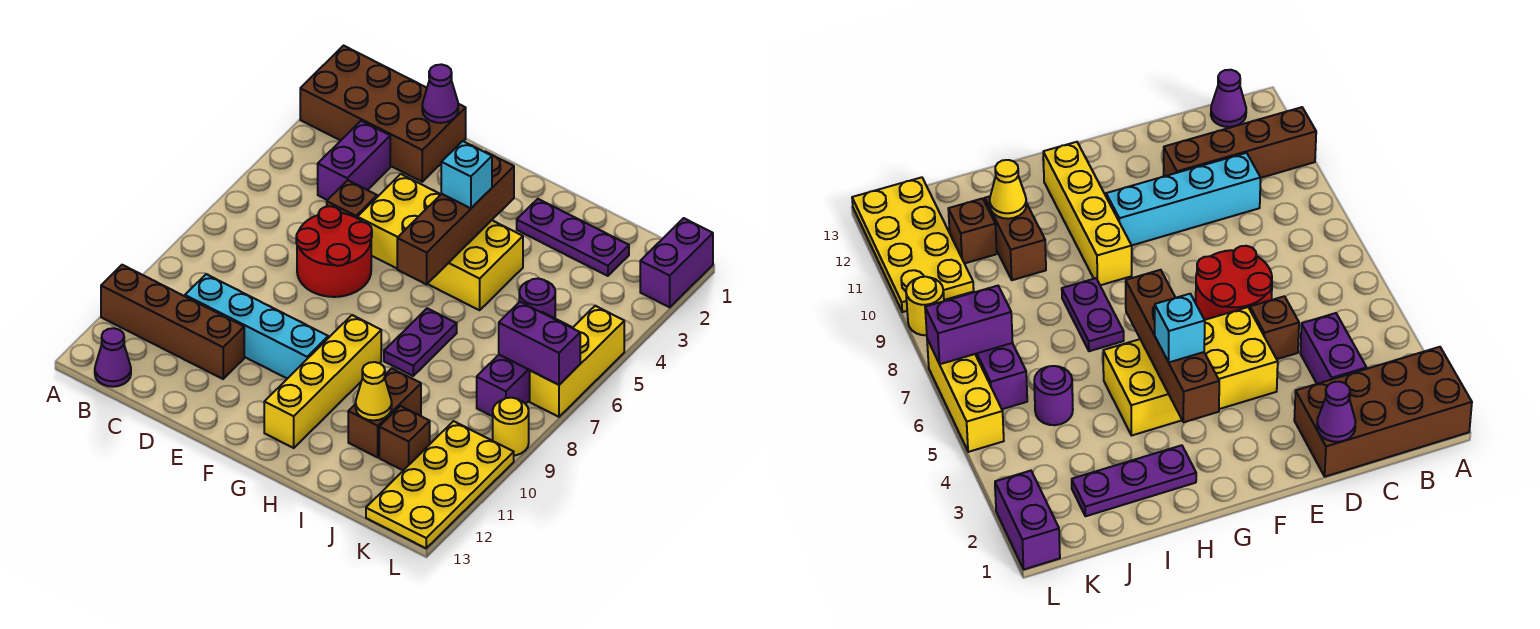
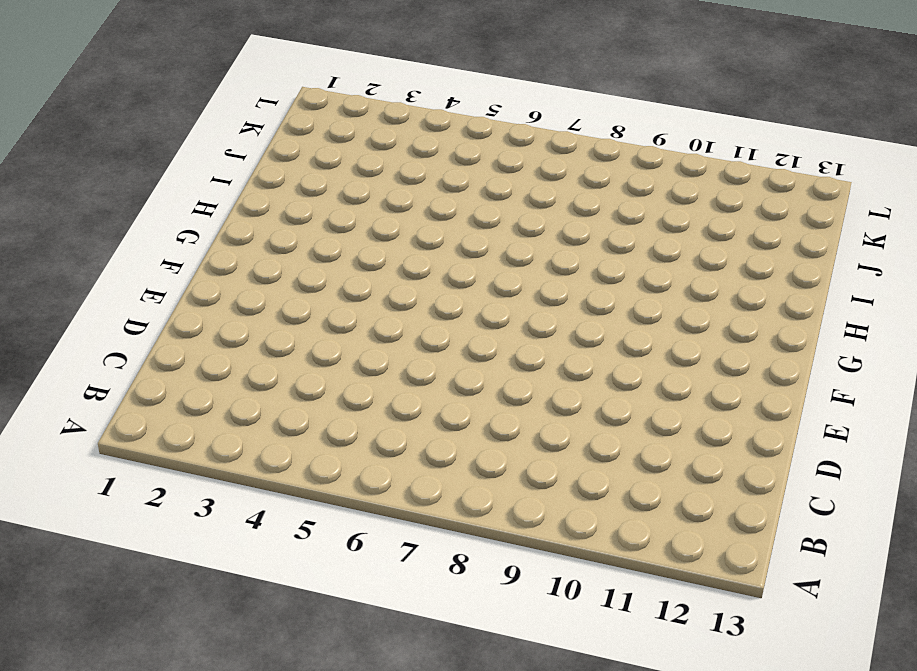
none -> brown 2x4 brick [300,46,466,182]
none -> brown 1x4 brick [101,265,244,379]
none -> purple 1x1 cone [95,328,131,387]

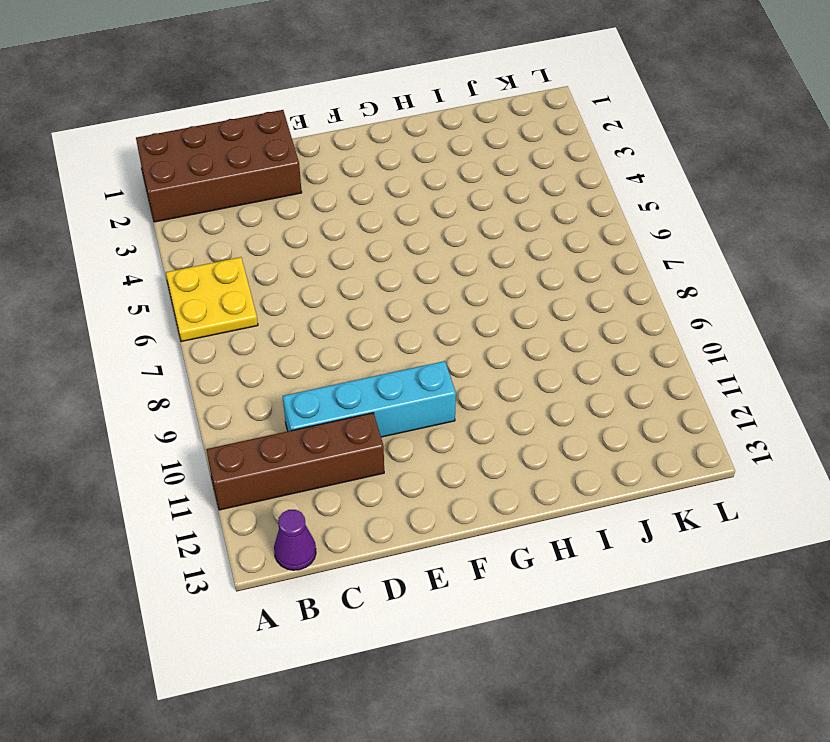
yellow 2x2 plate [166,257,258,342] -> none
none -> purple 1x2 brick [318,121,390,200]
none -> brown 1x1 brick [327,180,377,218]
none -> red 2x2 round brick [296,206,372,297]

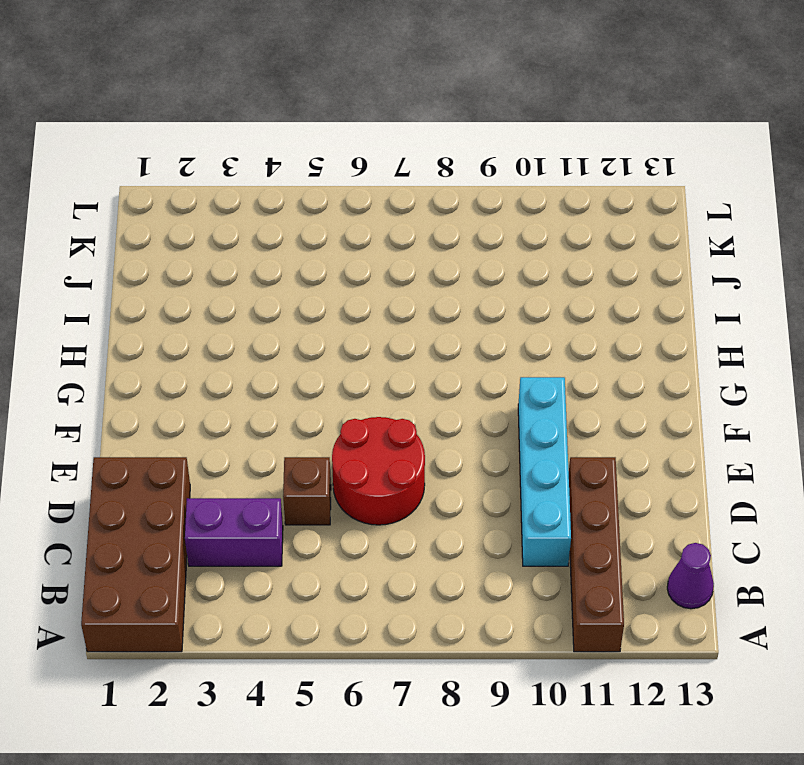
none -> yellow 2x4 brick [358,174,523,310]
none -> yellow 1x4 brick [264,315,381,448]
none -> purple 1x3 plate [517,199,629,276]

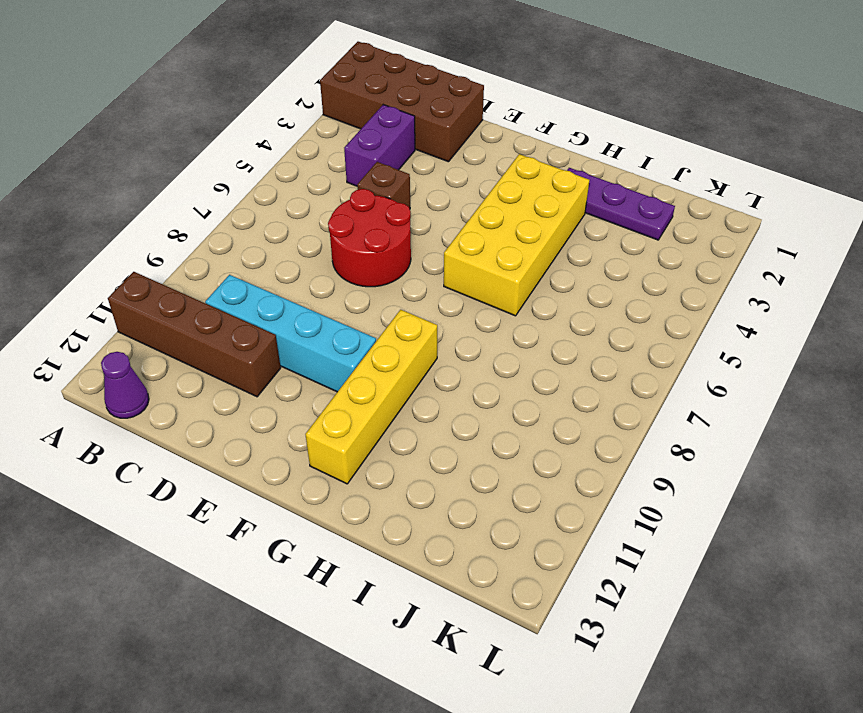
yellow 2x4 brick [444,154,589,316] -> yellow 2x4 brick turned to [358,174,523,310]
none -> purple 1x2 plate [384,308,457,376]
none -> brown 1x2 brick [348,368,421,457]
none -> purple 1x1 round brick [519,278,555,318]

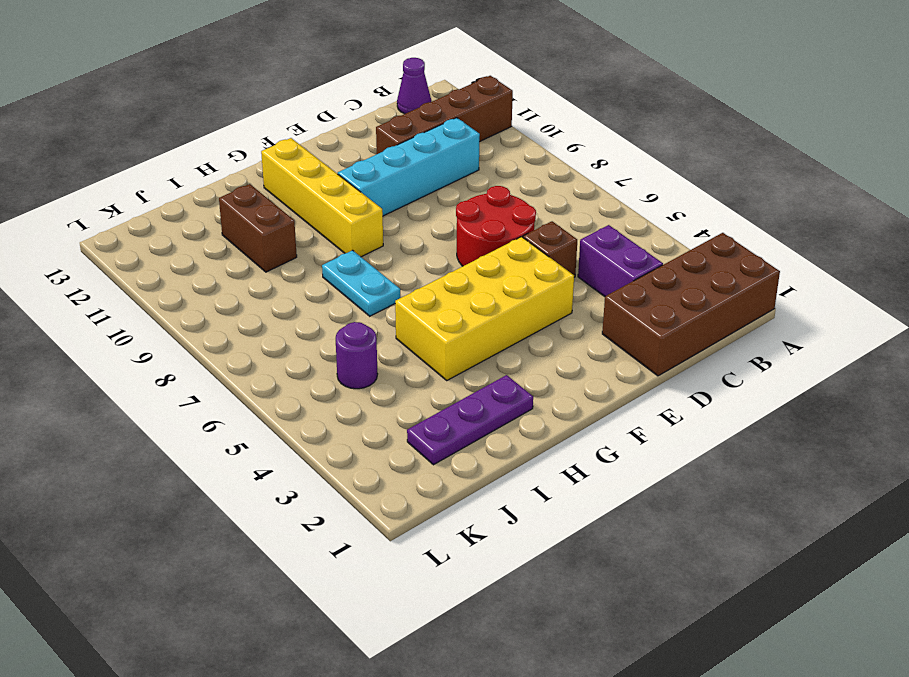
cyan 1x2 plate [322,250,400,316] -> purple 1x2 plate [384,308,457,376]
none -> brown 1x1 brick [379,406,430,470]
none -> purple 1x3 brick [477,312,571,417]
none -> yellow 2x4 plate [366,421,514,548]

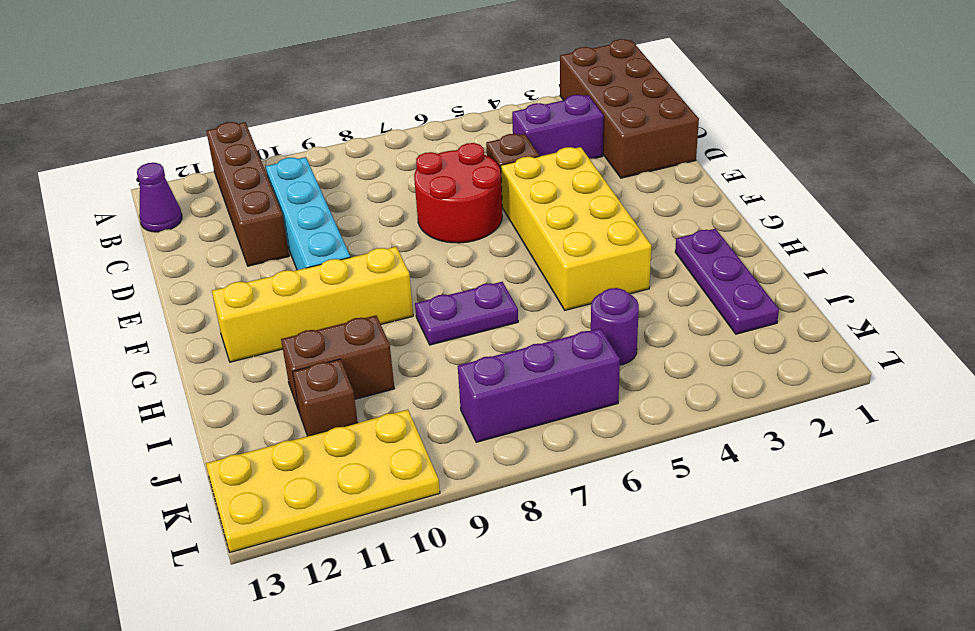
none -> purple 1x2 brick [640,218,713,307]
none -> yellow 1x3 brick [530,306,624,417]
none -> yellow 1x1 round brick [493,398,529,455]

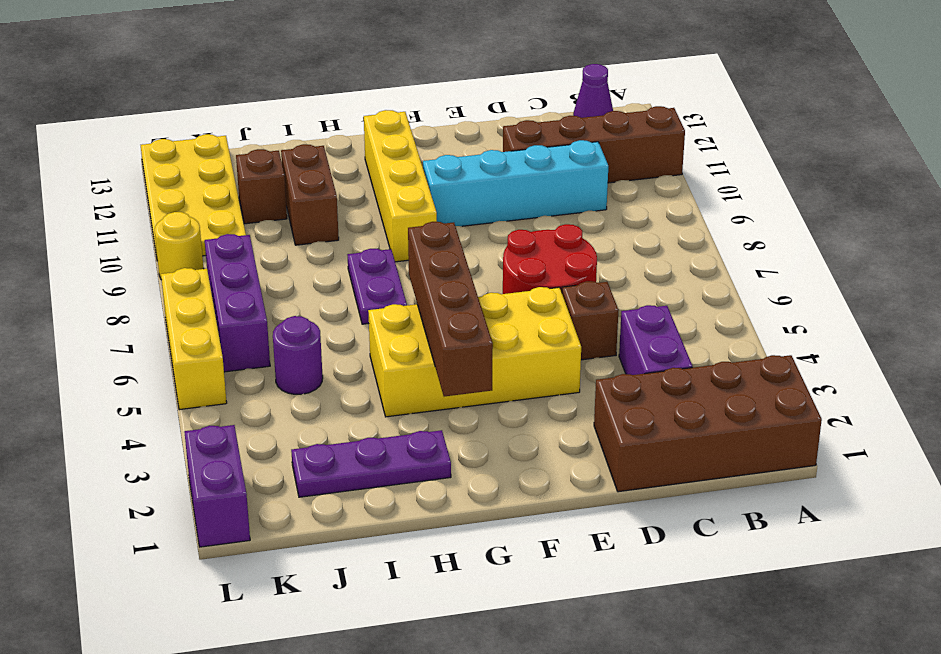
none -> purple 1x1 cone [422,64,458,123]
none -> yellow 1x1 cone [356,362,392,420]
none -> purple 1x2 brick [499,302,580,385]

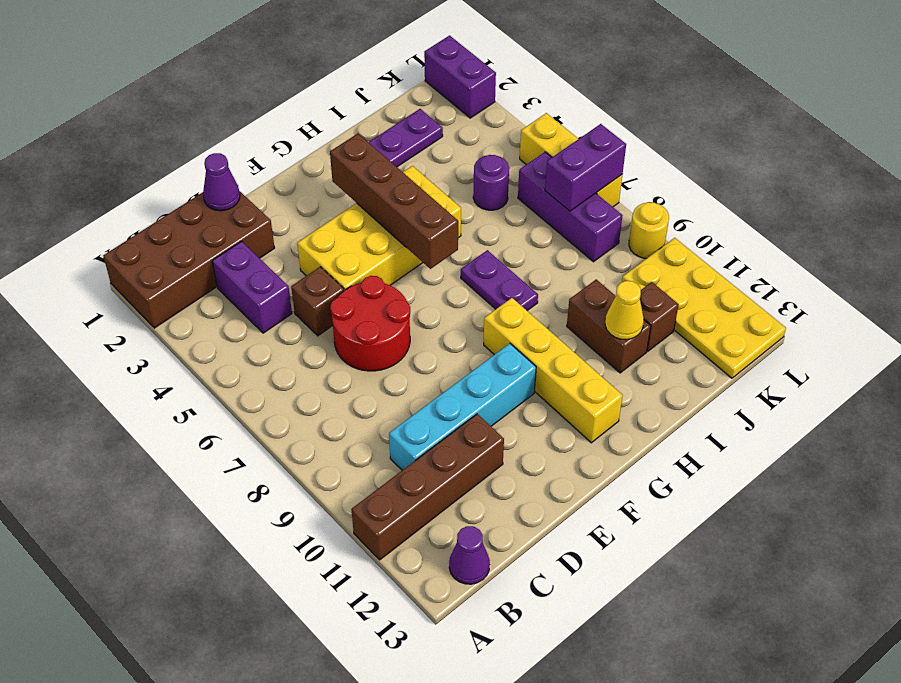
none -> cyan 1x1 brick [441,141,492,208]

